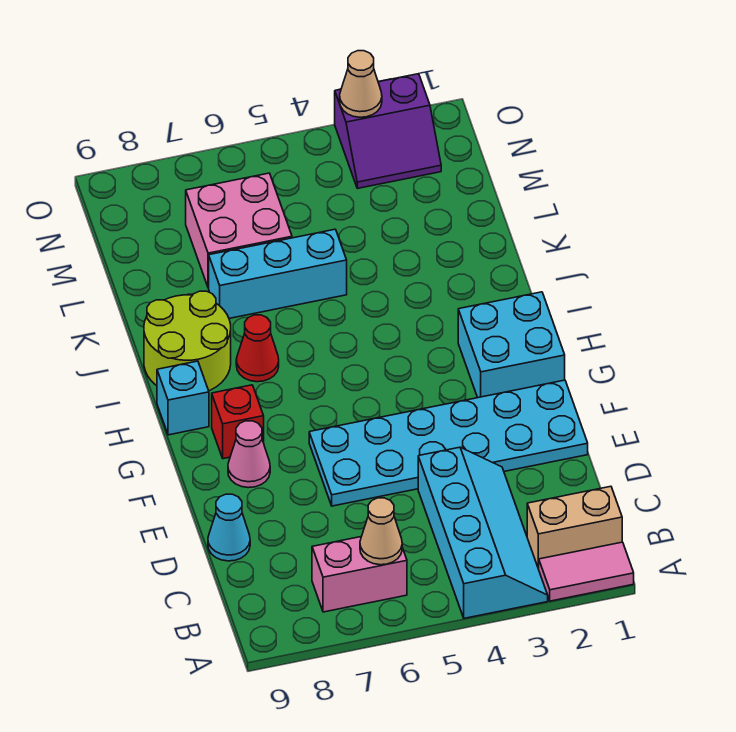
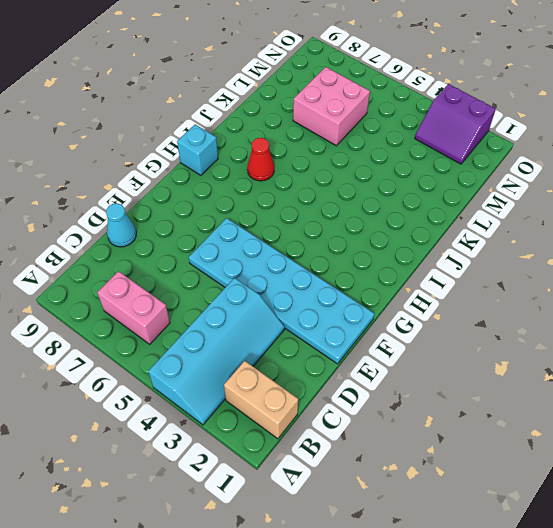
none -> pink 1x2 tile [538,542,634,601]
none -> pink 1x1 cone [228,421,270,488]
none -> cyan 2x2 brick [458,292,565,398]

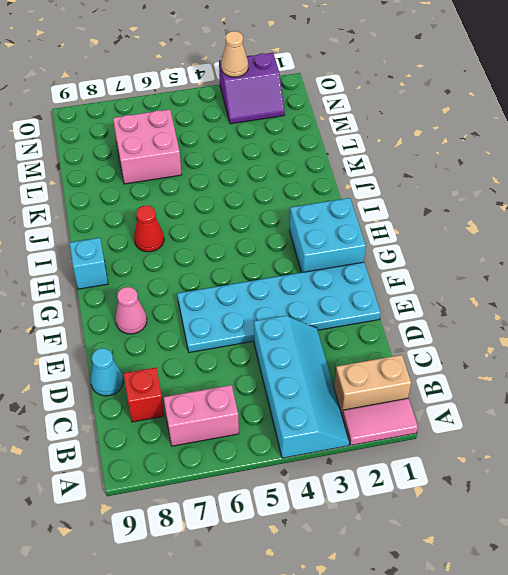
red 1x1 brick [124,368,164,422] -> red 1x1 brick moved to [212,385,264,459]
none -> lime 2x2 round brick [144,291,231,391]
none -> cyan 1x3 brick [209,229,347,318]
none -> tan 1x1 cone [360,498,402,565]

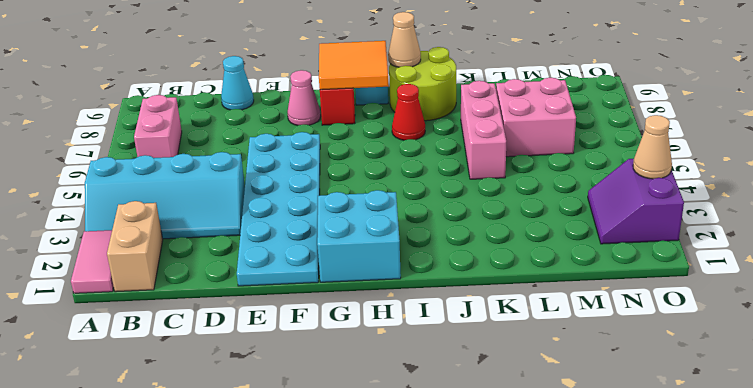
orange 2x2 tile [319,41,389,90] -> none
tan 1x1 cone [388,12,421,67] -> tan 1x1 cone moved to [360,498,402,565]
pink 1x3 brick [461,81,506,179] -> cyan 1x3 brick [209,229,347,318]

